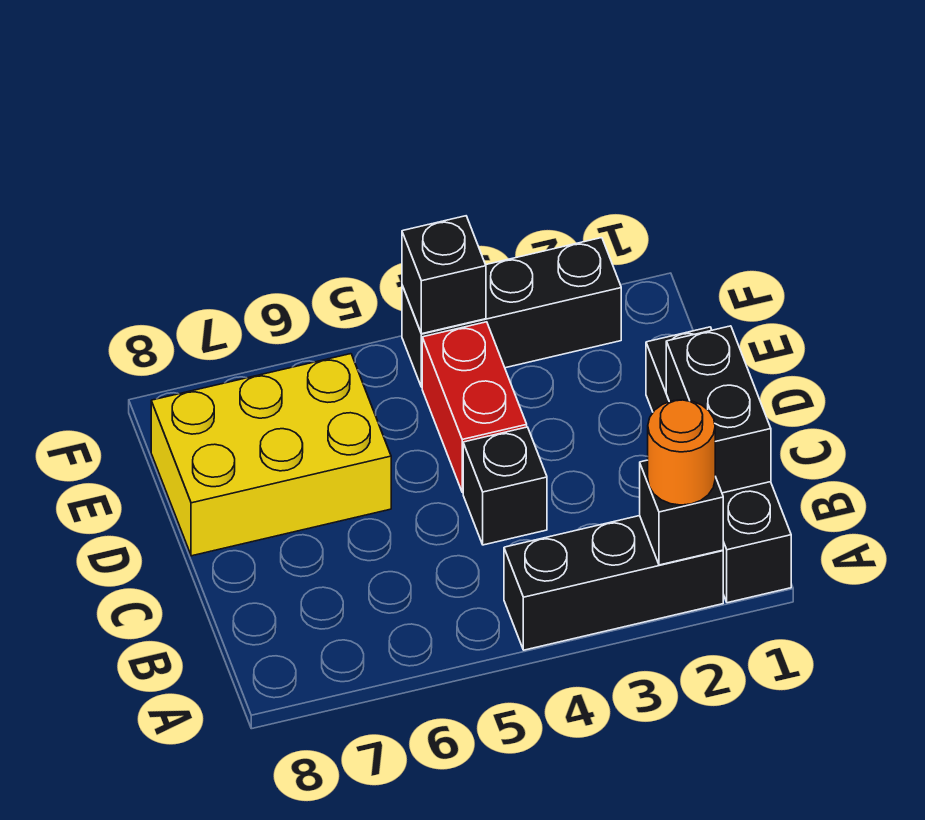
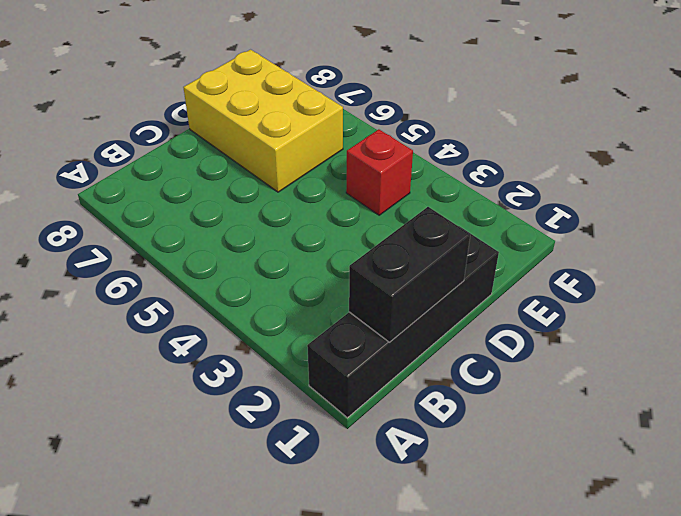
red 1x1 brick [346,129,413,215] -> red 1x2 brick [422,322,527,492]
none -> black 1x3 brick [504,516,723,650]
none -> black 1x1 brick [463,427,547,545]

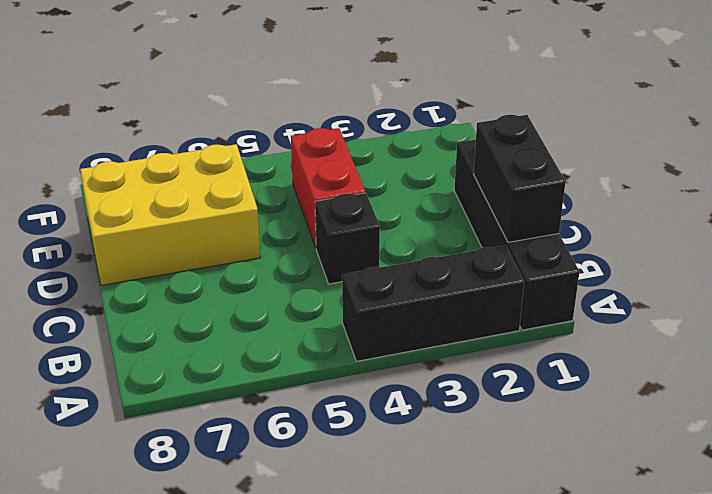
none -> black 1x3 brick [402,238,621,387]
none -> black 1x1 brick [640,460,723,565]

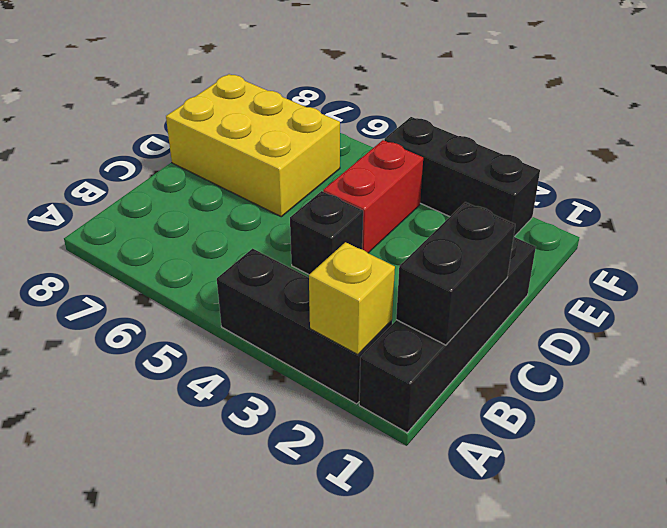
yellow 1x1 brick [309,242,395,355] -> black 1x1 brick [640,460,723,565]
none -> black 1x1 brick [402,216,486,334]
none -> orange 1x1 round brick [648,400,715,505]

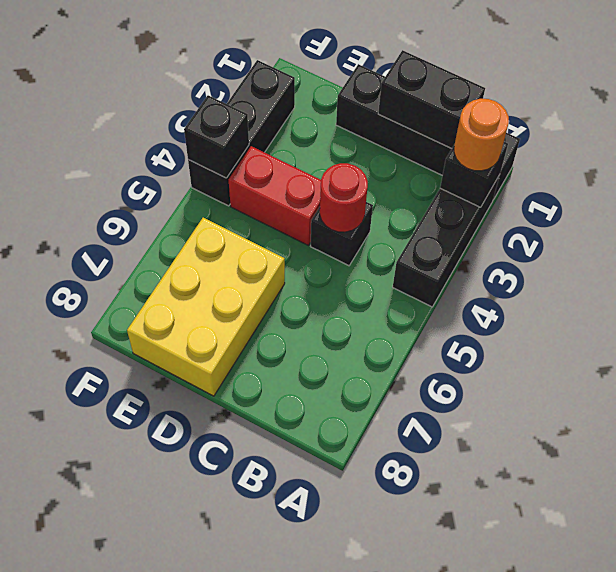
red 1x1 round brick [320,163,368,232] -> none

